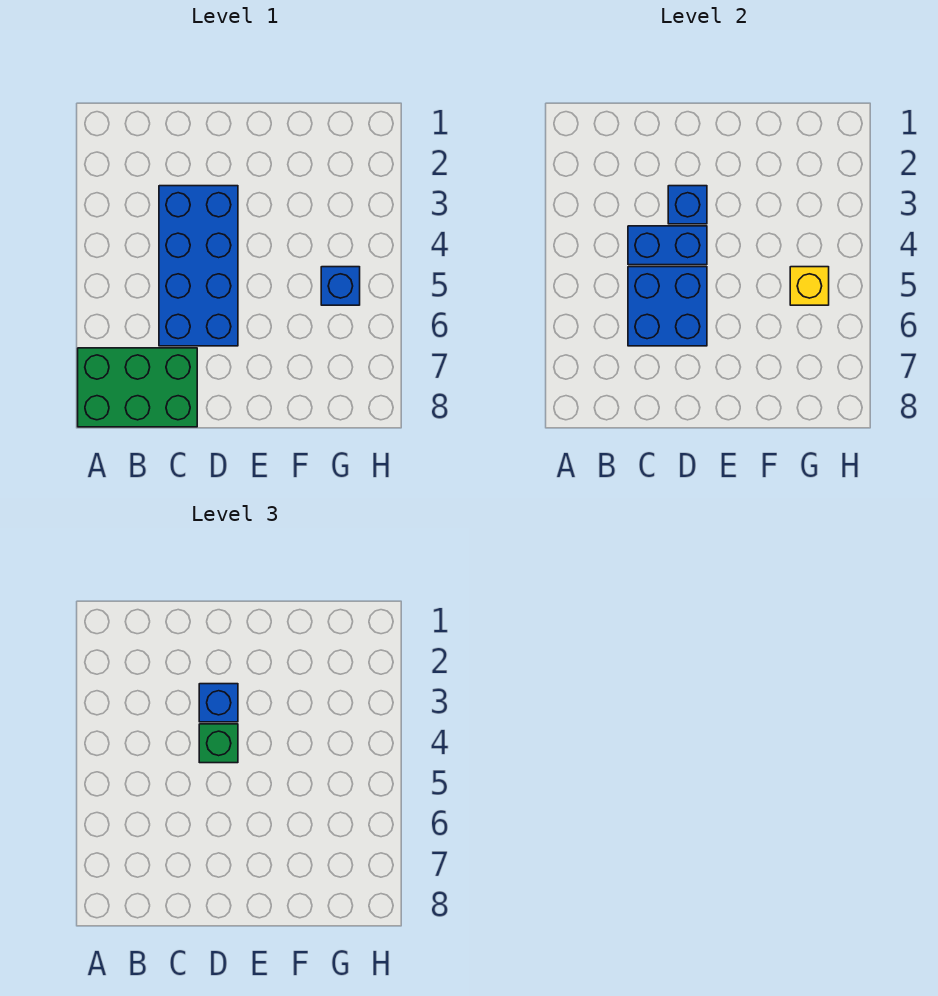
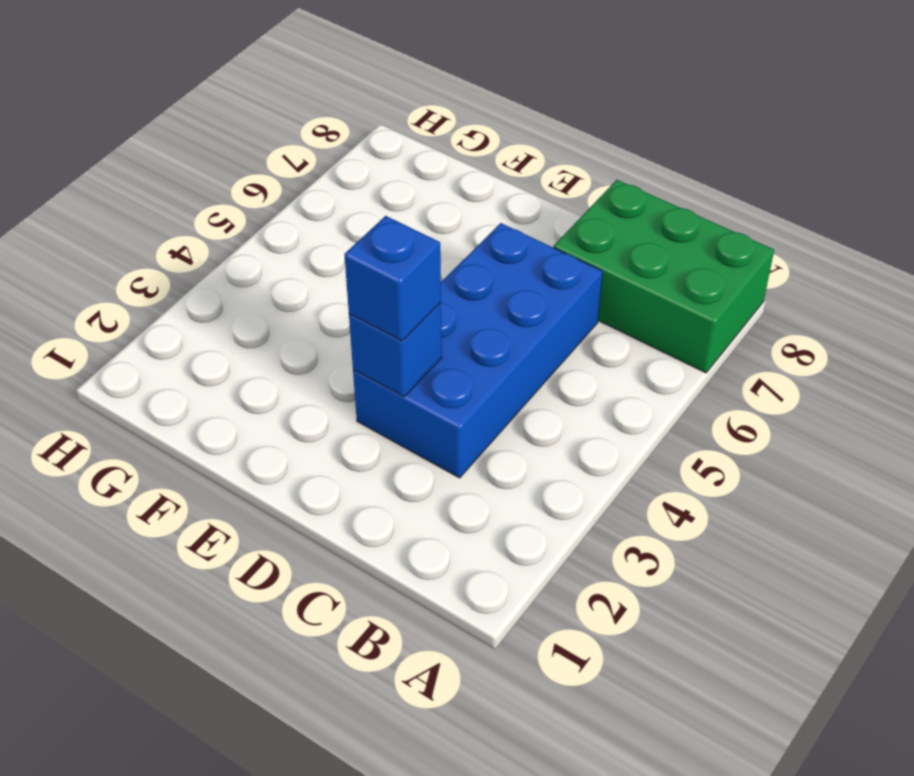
none -> blue 1x1 brick [321,267,360,305]
none -> blue 1x2 brick [628,226,707,265]

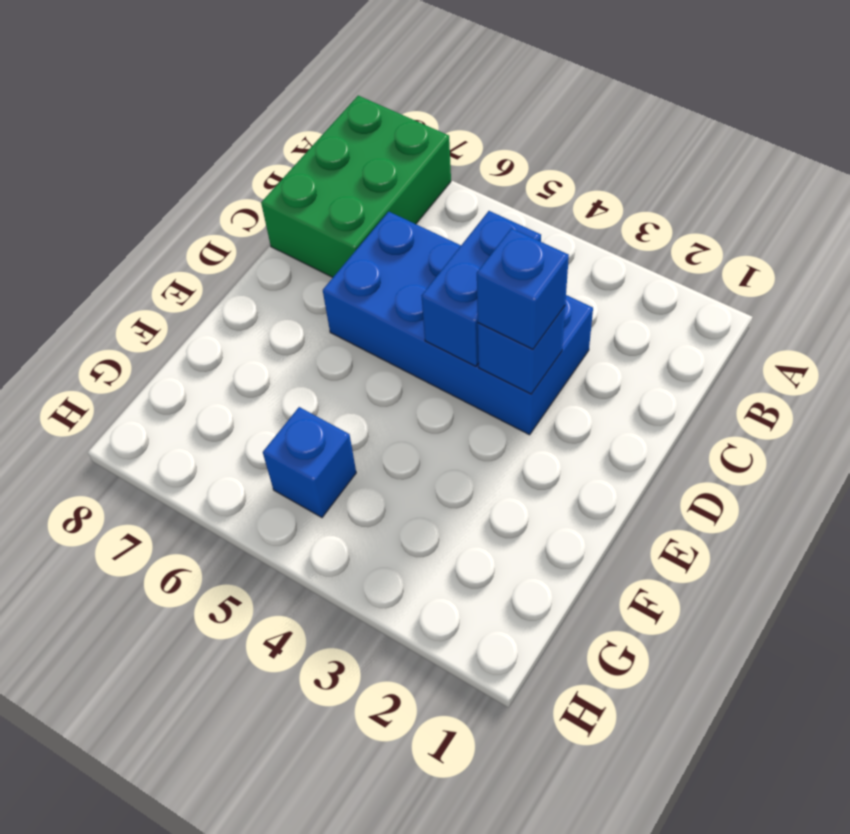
none -> blue 2x2 brick [628,267,707,346]
none -> yellow 1x1 brick [790,267,829,305]

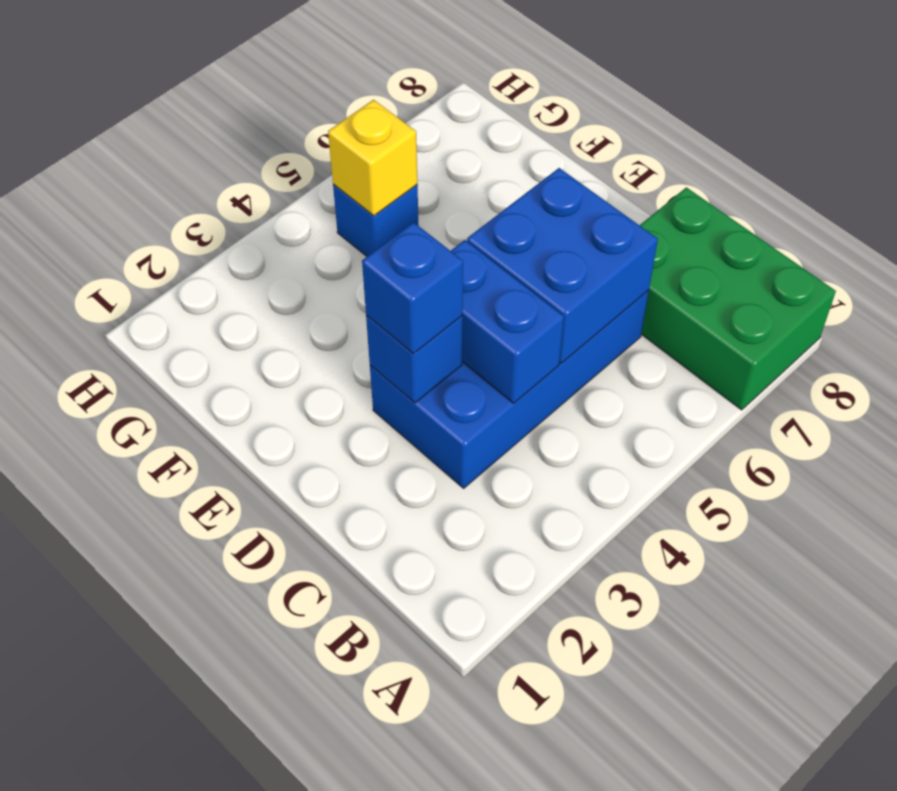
none -> green 1x1 brick [199,724,238,763]

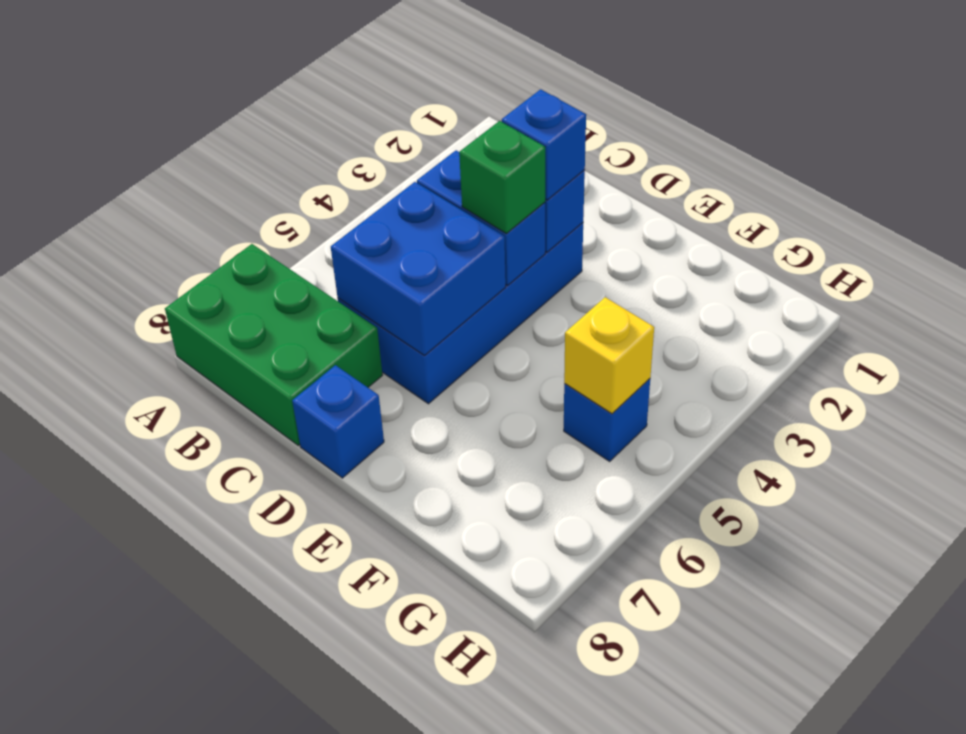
blue 1x1 brick [292,365,384,478] -> none

